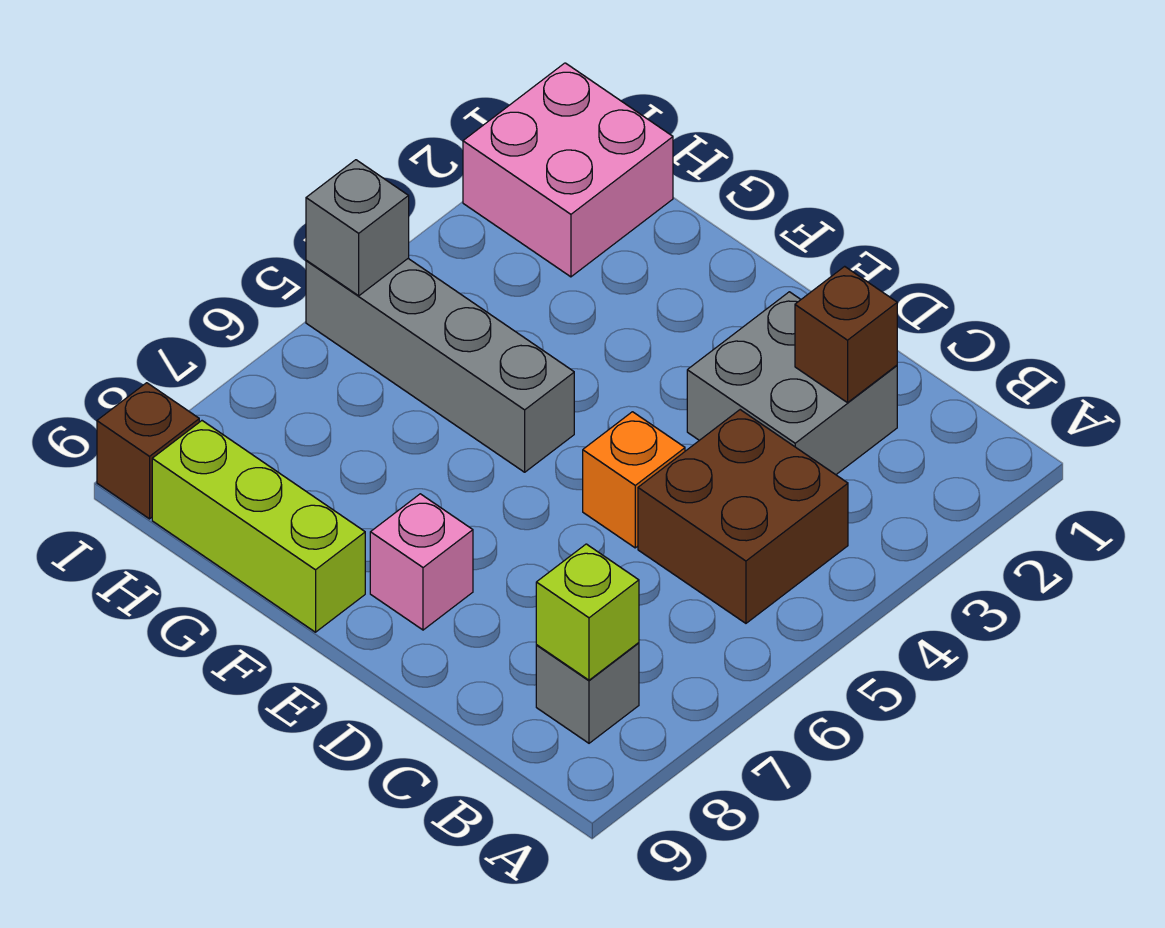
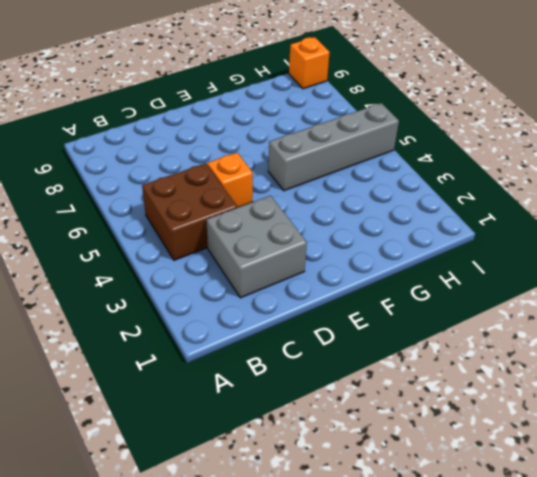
orange 1x1 brick [289,37,330,89] -> brown 1x1 brick [97,383,199,519]
none -> grey 1x1 brick [536,643,639,743]
none -> pink 1x1 brick [370,494,473,630]
none -> lime 1x3 brick [152,421,365,632]

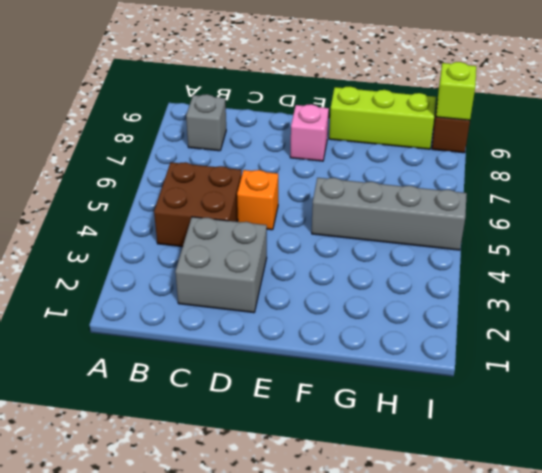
lime 1x1 brick [436,62,476,120] -> lime 1x1 brick moved to [536,544,639,680]
none -> pink 2x2 brick [463,63,673,277]
none -> brown 1x1 brick [795,266,897,403]
none -> grey 1x1 brick [306,160,409,296]

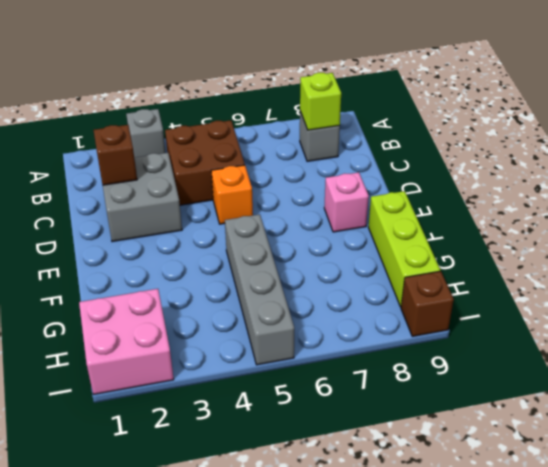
grey 1x1 brick [126,109,166,158] -> grey 1x1 brick moved to [306,160,409,296]

